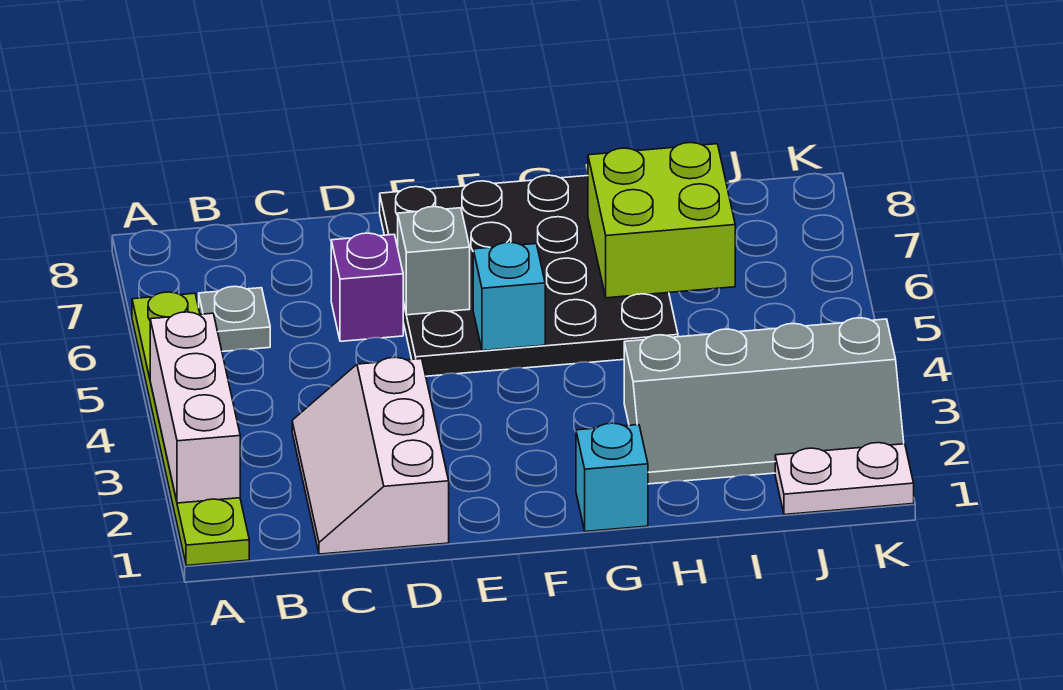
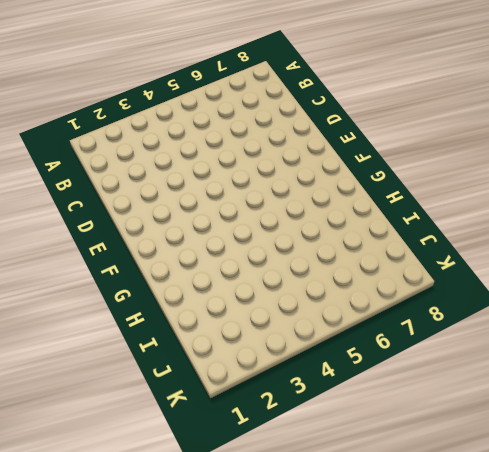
none -> lime 1x6 plate [132,292,249,566]
none -> grey 1x1 plate [199,286,270,352]
none -> white 2x3 slope [292,357,449,554]

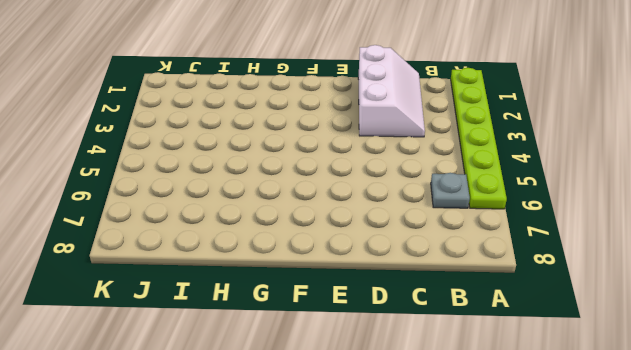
none -> purple 1x1 brick [331,233,403,341]
none -> black 4x4 plate [380,175,678,376]
none -> cyan 1x1 brick [576,423,648,532]

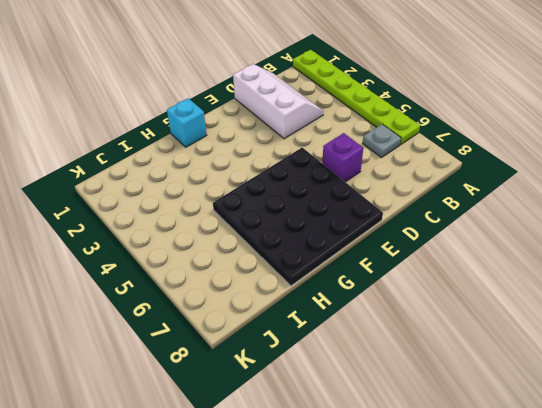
none -> grey 2x4 slope [624,318,904,484]
none -> white 1x2 plate [775,443,914,515]
none -> white 1x3 brick [150,312,240,503]

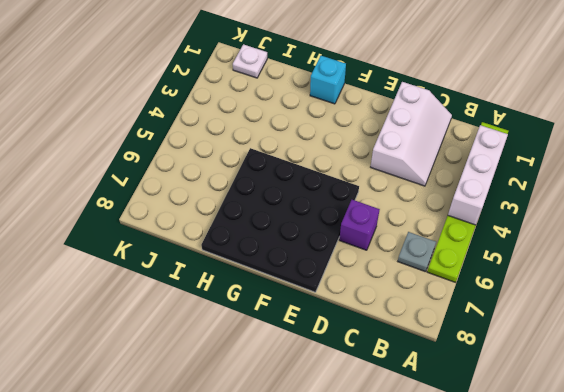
white 1x1 plate [233,44,267,78] -> white 1x2 plate [775,443,914,515]
none -> grey 2x4 slope [624,318,904,484]
none -> grey 1x1 brick [398,207,470,315]
none -> cyan 1x1 brick [473,242,545,351]

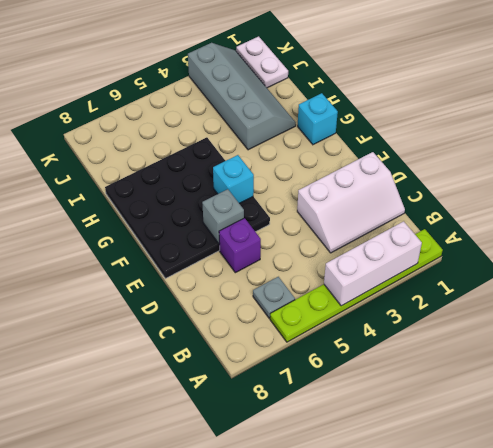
none -> lime 2x2 brick [588,143,735,298]

